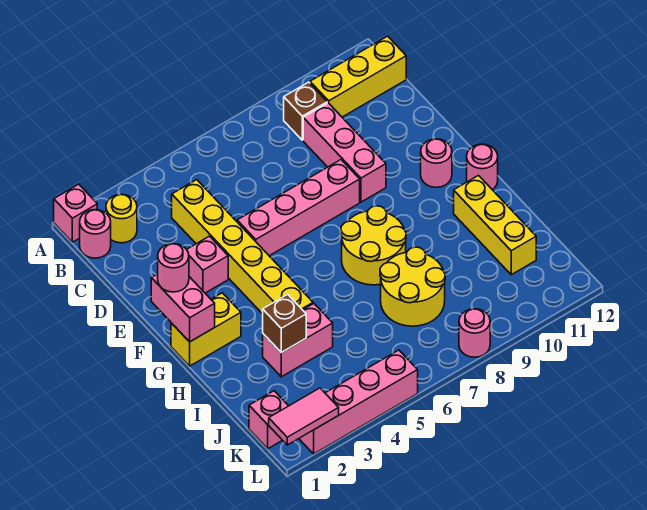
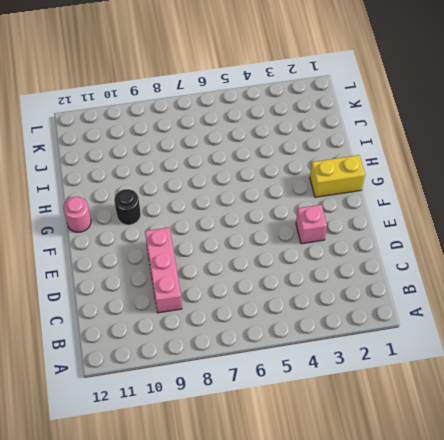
black 1x1 round brick [114,189,141,225] -> none
none -> pink 1x1 brick [54,184,97,242]
none -> pink 1x1 round brick [80,210,111,258]
none -> yellow 1x1 round brick [106,194,137,243]

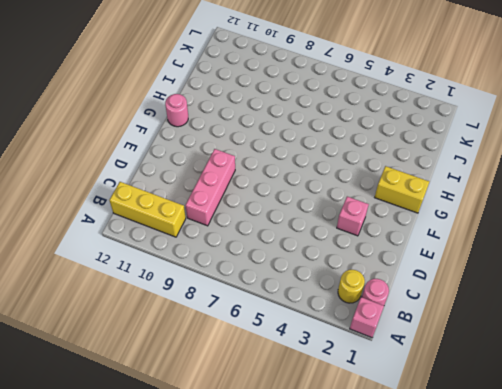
none -> brown 1x1 brick [284,82,327,140]
none -> yellow 1x6 brick [172,180,313,314]
none -> pink 1x4 brick [237,160,360,256]

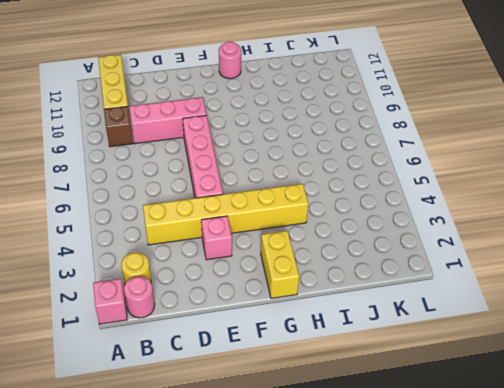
none -> pink 1x1 round brick [421,139,452,187]
none -> yellow 2x2 round brick [341,206,406,285]
none -> yellow 1x3 brick [454,176,536,275]

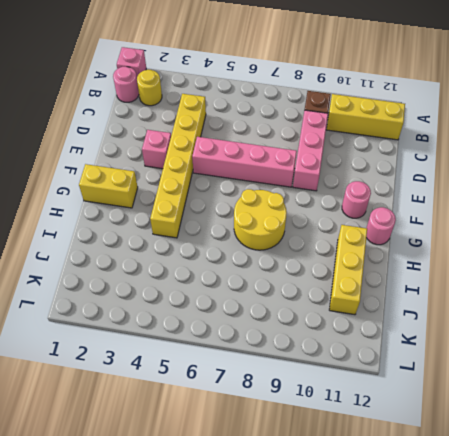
none -> pink 1x2 brick [263,304,333,377]
none -> yellow 2x2 round brick [380,247,445,326]
none -> pink 1x1 brick [249,391,288,449]

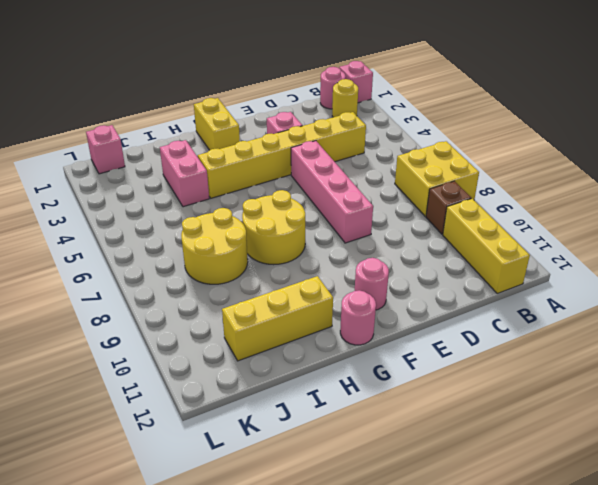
yellow 2x2 brick [395,141,479,216] -> none
none -> pink 1x3 brick [303,103,386,202]
none -> pink 1x4 brick [299,350,418,454]
none -> pink 1x1 round brick [459,309,490,357]

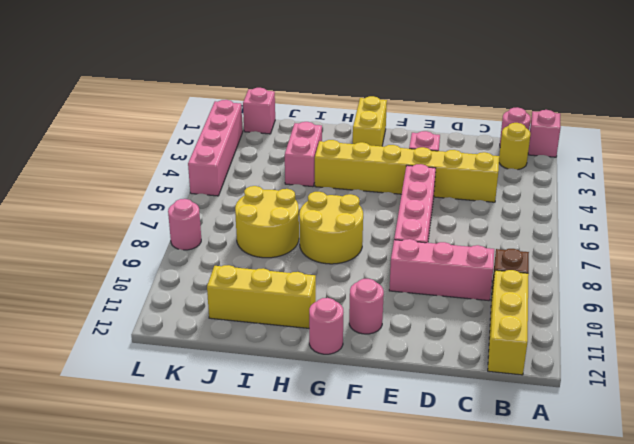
none -> pink 1x2 brick [151,274,215,342]
none -> brown 1x1 brick [263,294,306,353]
none -> pink 1x2 tile [269,388,339,445]

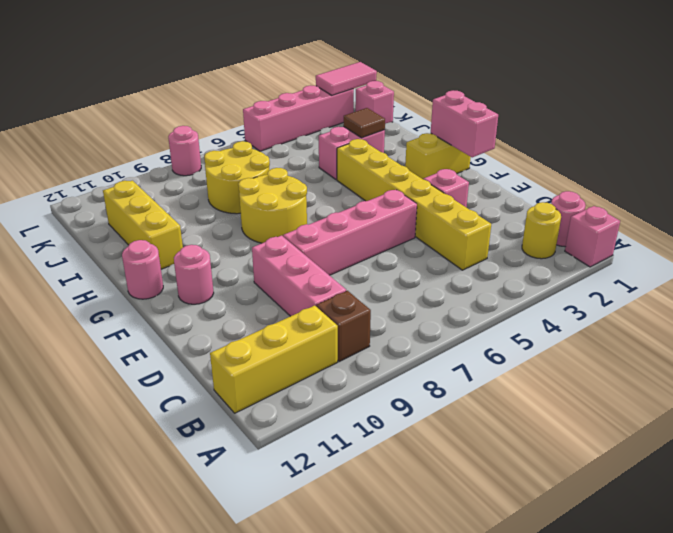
brown 1x1 tile [344,108,385,138] -> brown 1x1 brick [263,294,306,353]
none -> pink 1x1 round brick [158,244,189,292]

